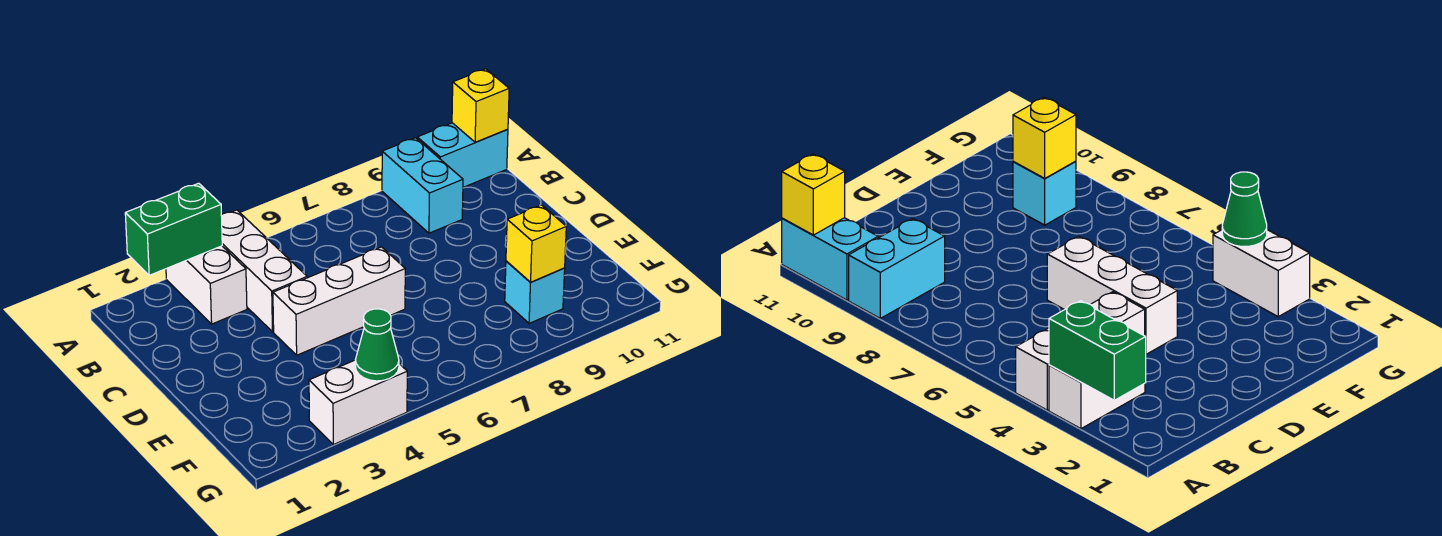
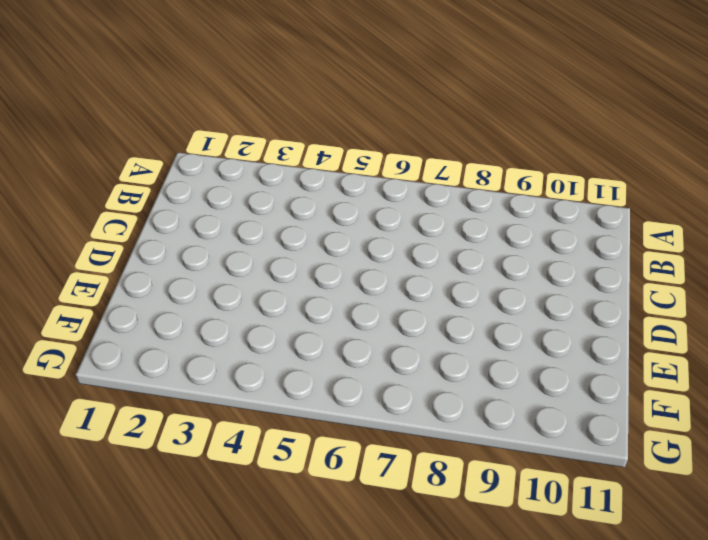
none -> white 1x2 brick [166,246,247,324]
none -> white 1x3 brick [221,210,307,332]

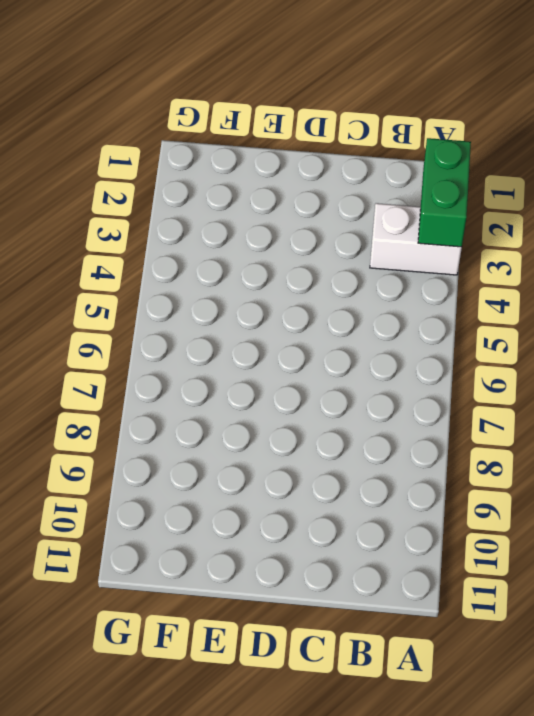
none -> white 1x3 brick [221,210,307,332]
none -> cyan 1x2 brick [382,138,463,233]

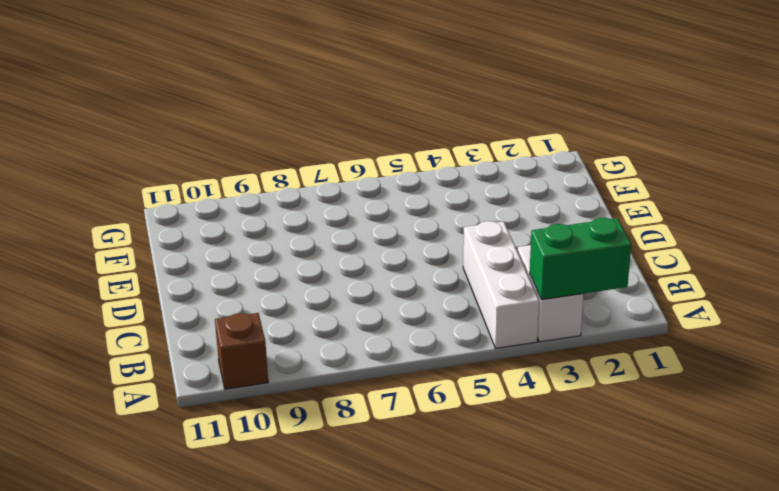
brown 1x1 brick [215,313,268,389] -> cyan 1x2 brick [417,123,508,187]
none -> cyan 1x2 brick [382,138,463,233]
none -> white 1x3 brick [273,247,405,355]

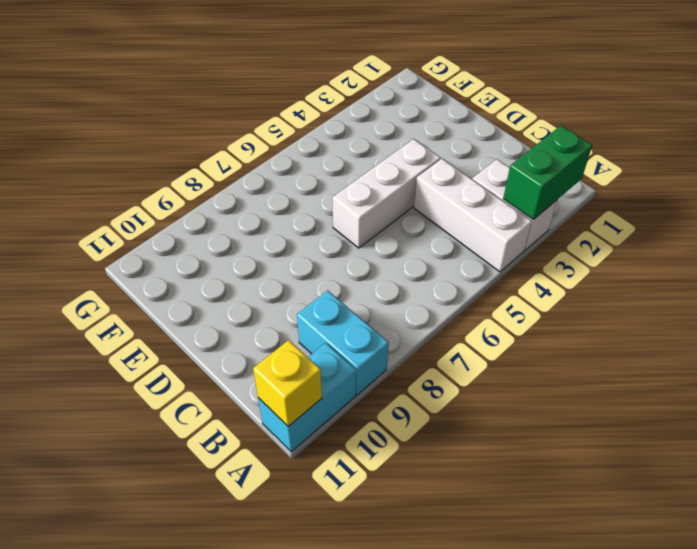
none -> cyan 1x1 brick [505,261,565,323]
none -> white 1x2 brick [309,360,407,445]

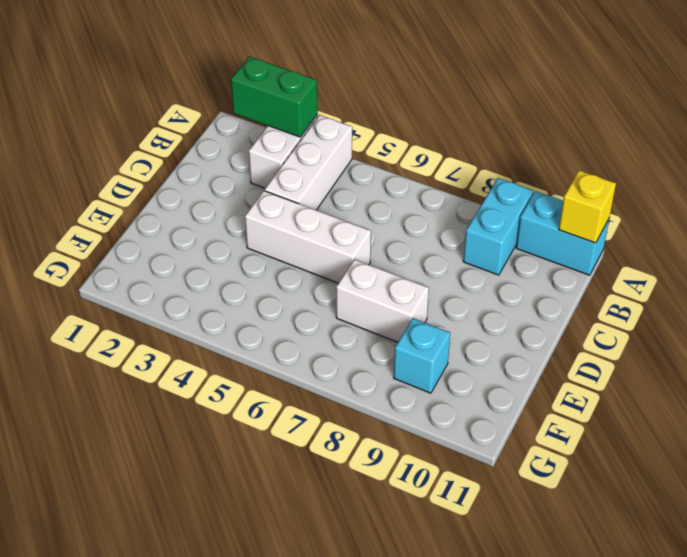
white 1x2 brick [336,259,429,342] -> white 1x2 brick moved to [309,360,407,445]
none -> yellow 1x1 brick [506,205,566,282]
none -> green 1x1 cone [355,309,399,381]

